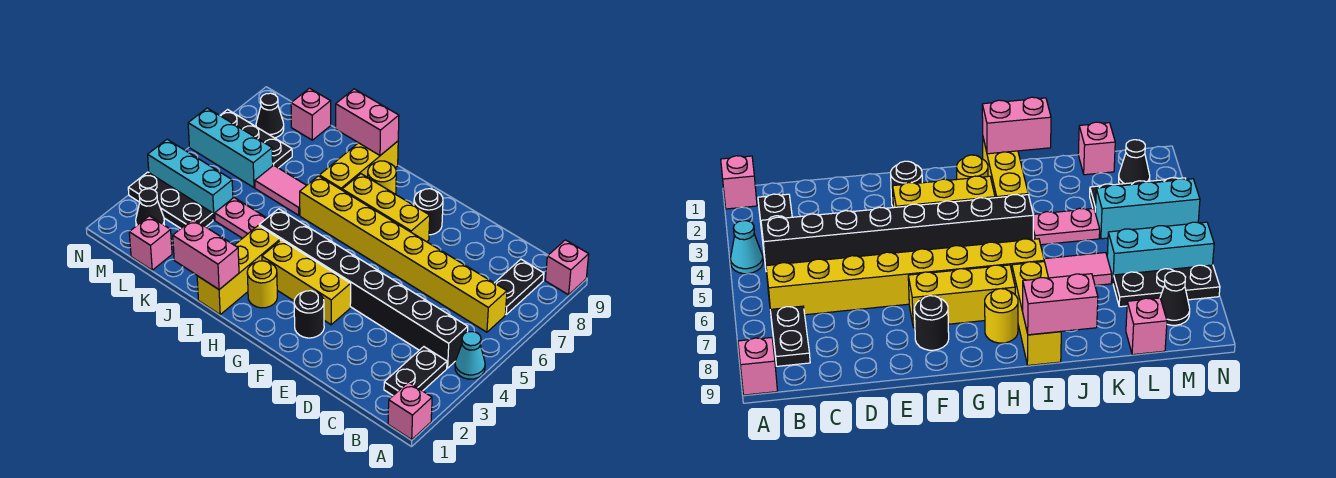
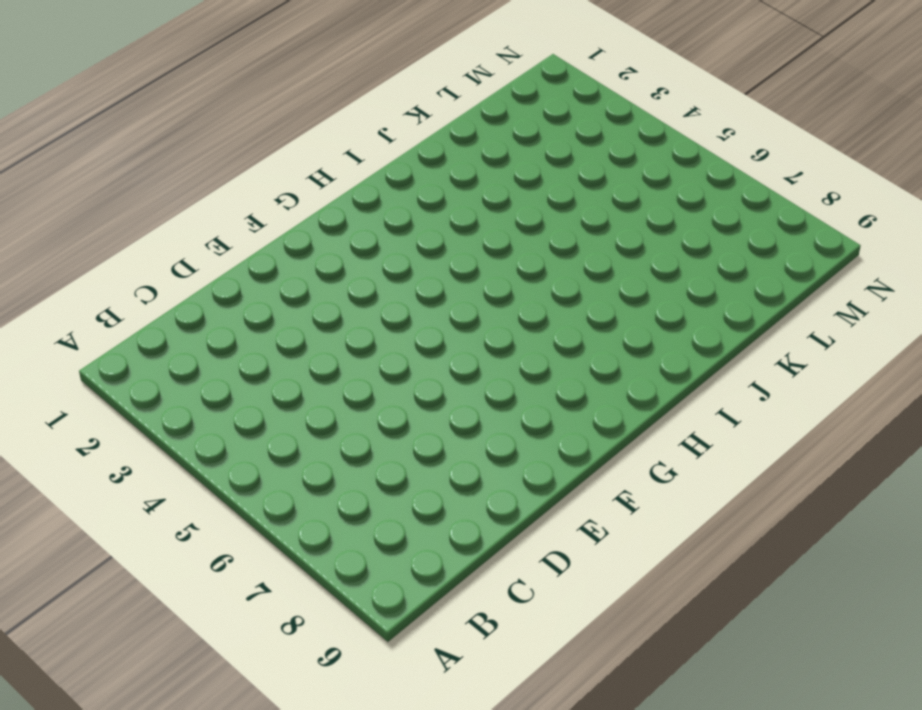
none -> pink 1x1 brick [388,382,432,440]
none -> cyan 1x1 cone [455,332,485,379]
none -> pink 1x1 brick [545,240,589,295]

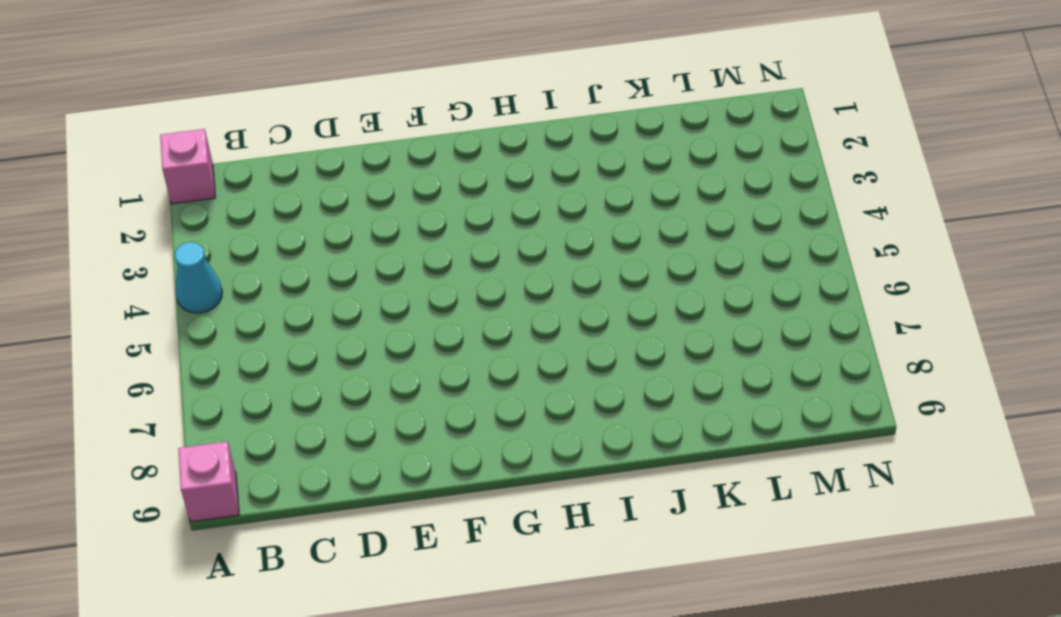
none -> black 1x2 plate [384,347,447,395]
none -> black 1x8 brick [259,209,468,368]
none -> yellow 1x8 brick [300,176,507,332]

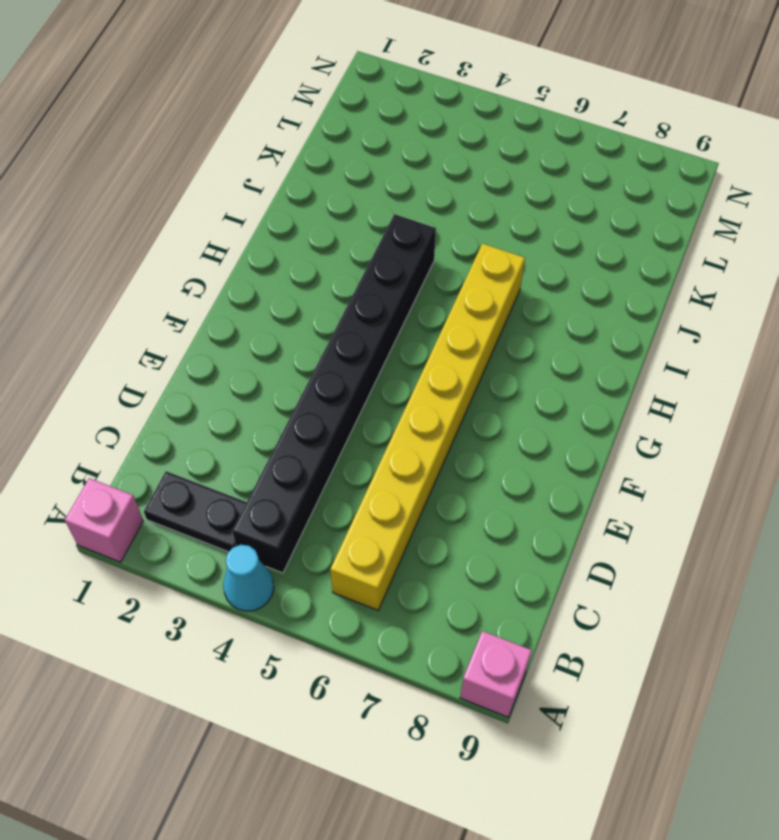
none -> black 1x2 plate [495,259,544,314]
none -> black 1x1 round brick [294,291,324,338]
none -> yellow 1x3 brick [262,240,351,325]

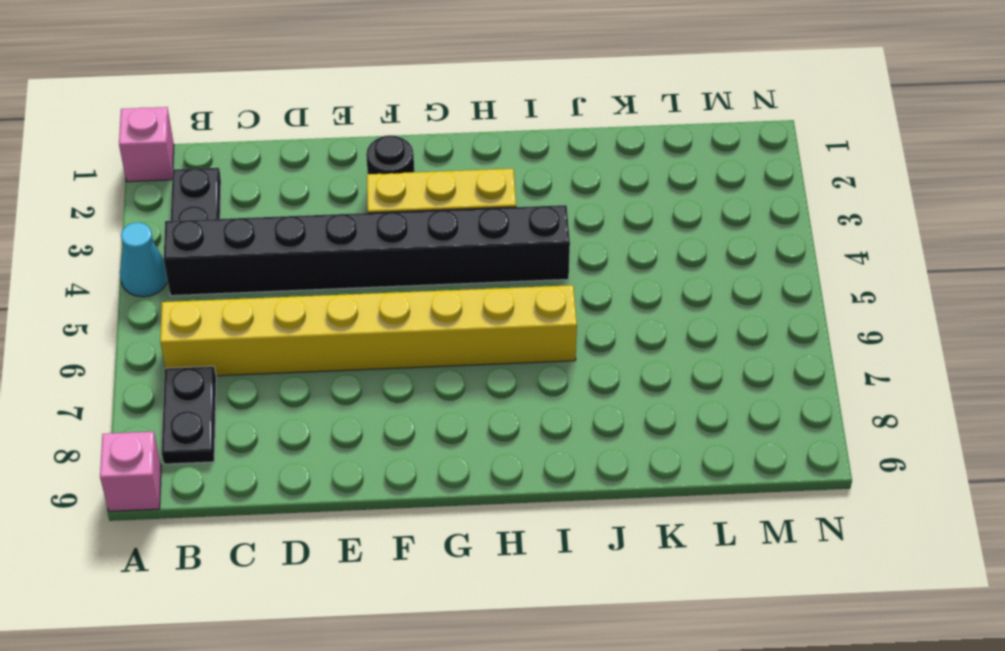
none -> yellow 1x3 brick [342,174,430,242]
none -> black 1x1 round brick [414,189,443,235]
none -> yellow 1x1 round brick [247,261,277,308]

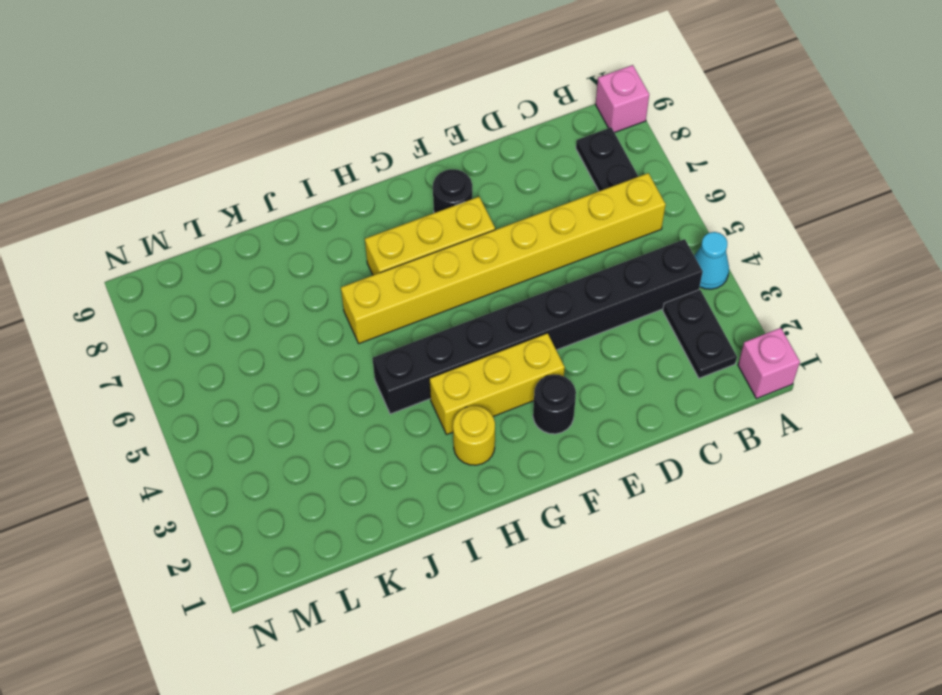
none -> yellow 1x1 round brick [368,161,396,194]
none -> yellow 1x3 brick [197,225,280,314]
none -> yellow 1x3 brick [319,141,398,190]

